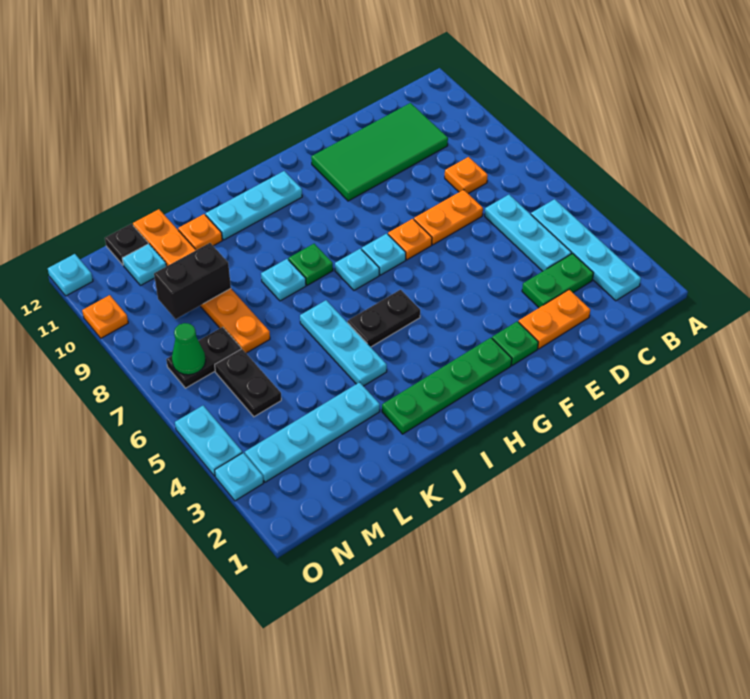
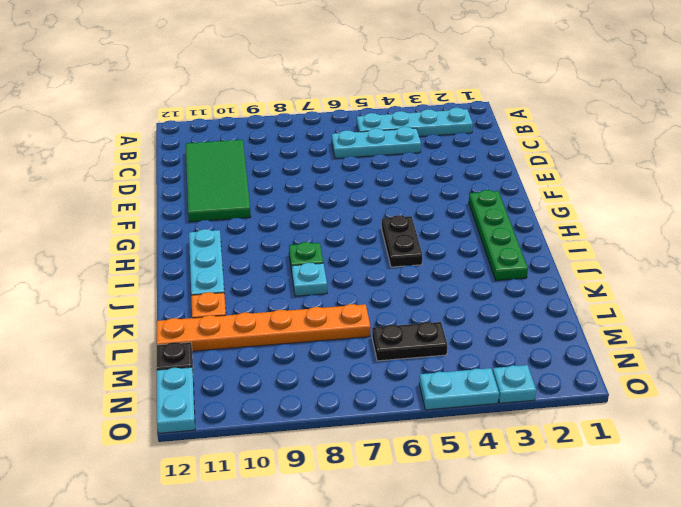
cyan 1x2 plate [157,367,195,433] -> cyan 1x1 plate [48,254,93,296]
none -> green 1x2 plate [522,253,593,308]
none -> orange 1x1 plate [445,157,488,194]
none -> orange 1x2 plate [519,290,590,349]
none -> orange 1x2 plate [414,190,483,245]

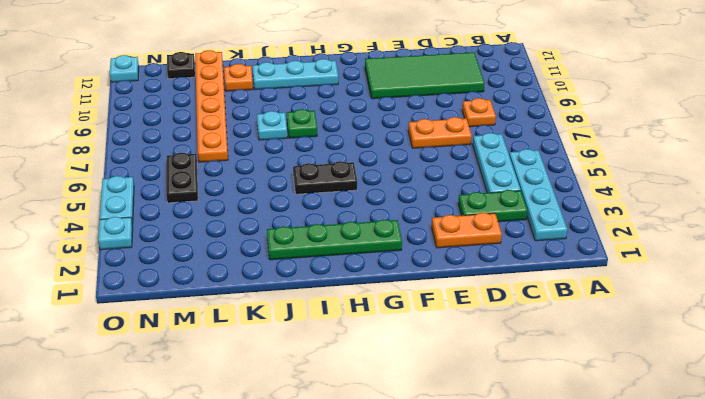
none -> green 1x1 plate [492,321,538,365]
none -> orange 1x1 plate [388,219,432,260]
none -> cyan 1x1 plate [362,234,406,275]
none -> cyan 1x1 plate [335,249,379,290]

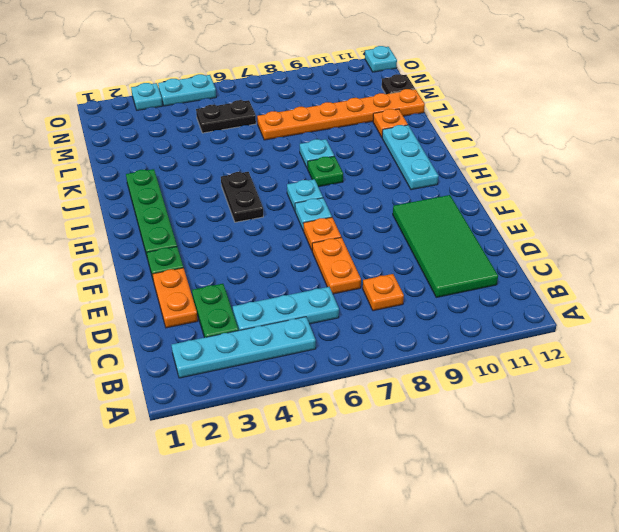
none -> cyan 1x3 plate [300,300,387,386]
none -> cyan 1x4 plate [245,382,380,482]
none -> black 1x2 plate [166,327,241,388]
none -> cyan 1x1 plate [122,244,166,286]

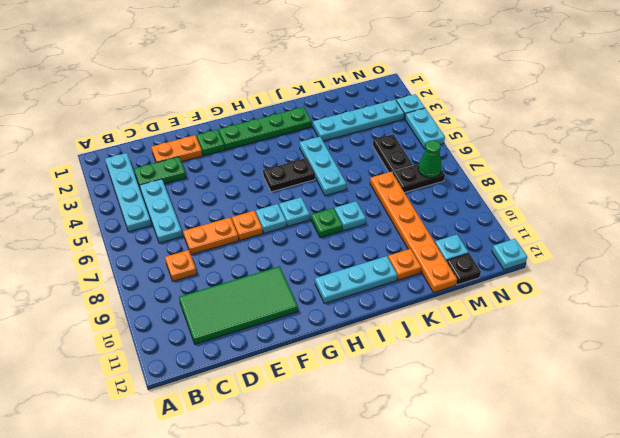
none -> orange 1x1 plate [82,295,128,338]
none -> black 1x2 brick [154,243,231,319]

